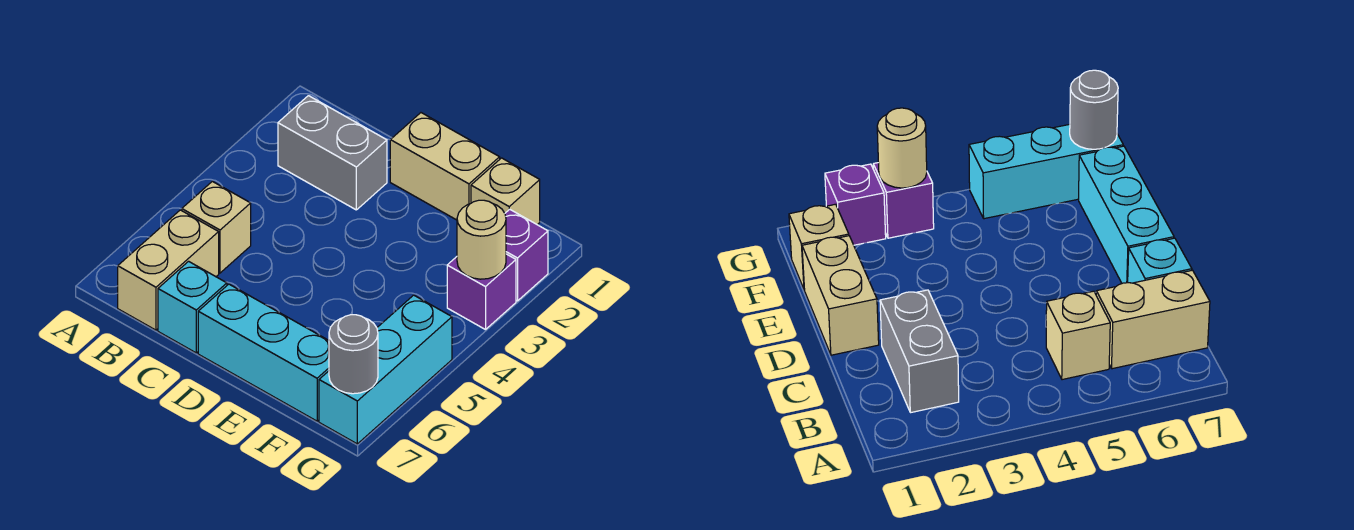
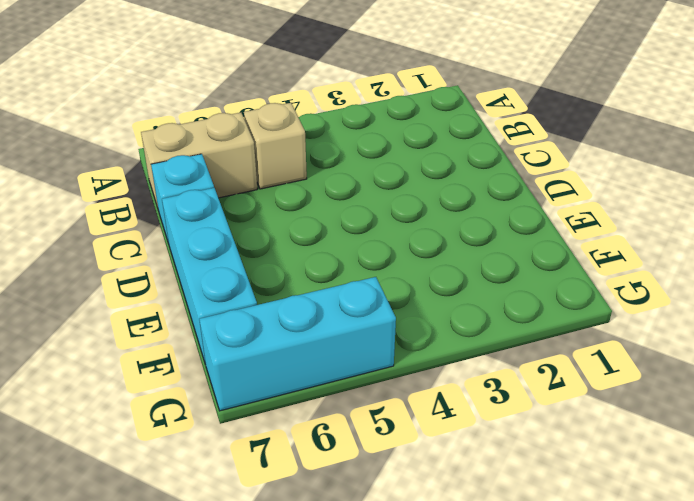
none -> grey 1x2 brick [278,96,387,210]
none -> tan 1x2 brick [390,113,500,220]
none -> tan 1x1 brick [471,158,540,225]

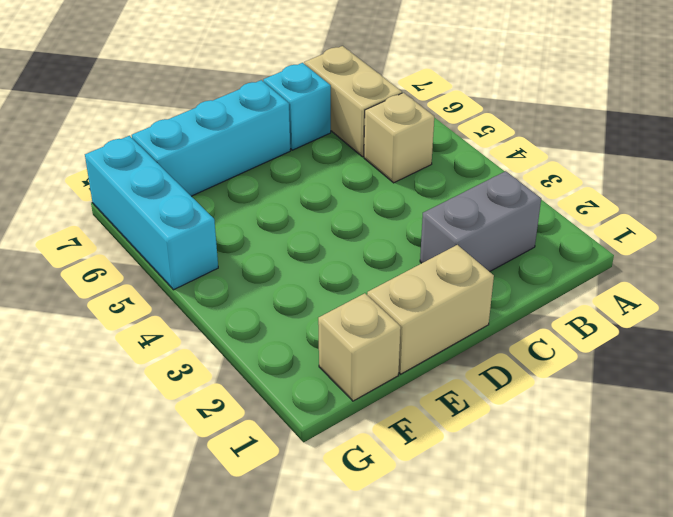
none -> purple 1x1 brick [505,209,548,301]
none -> purple 1x1 brick [447,254,516,330]
none -> tan 1x1 round brick [457,200,506,279]

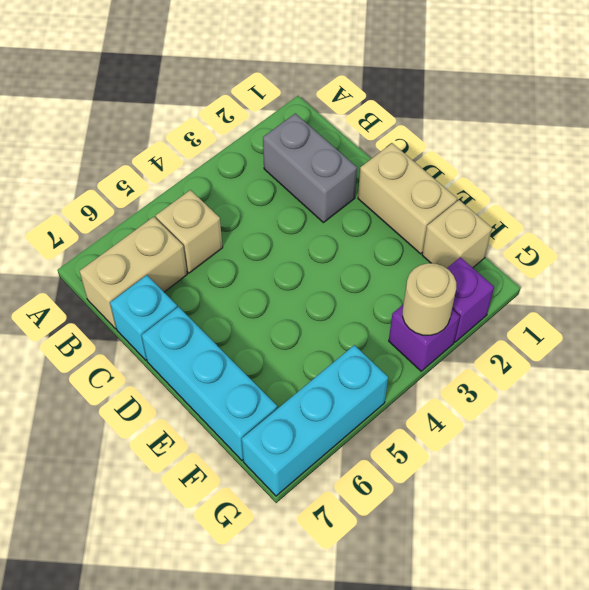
none -> grey 1x1 round brick [329,315,378,394]

